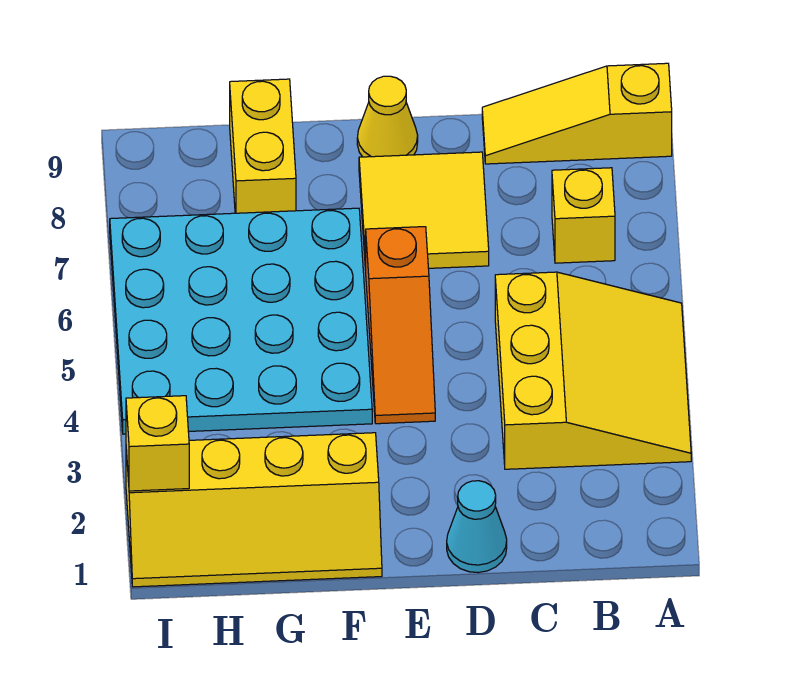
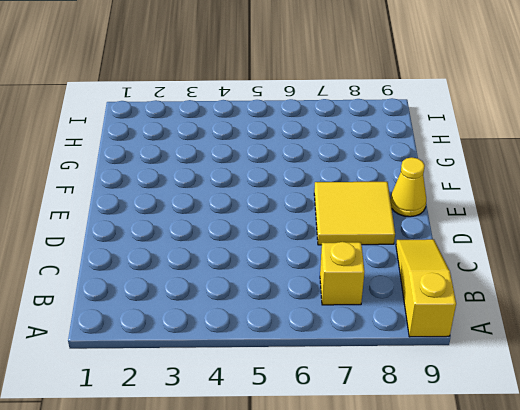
none -> yellow 3x3 slope [495,272,691,469]
none -> cyan 1x1 cone [447,481,507,573]

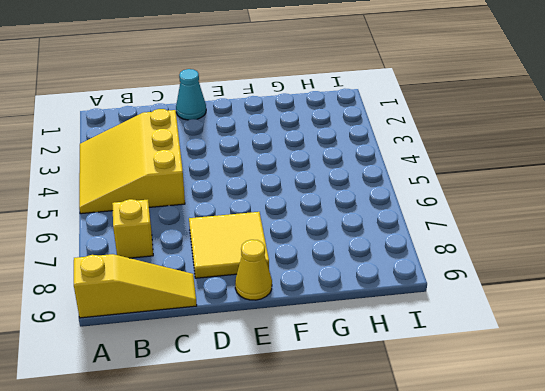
none -> orange 1x3 slope [365,227,435,424]
none -> yellow 2x4 slope [126,433,382,587]

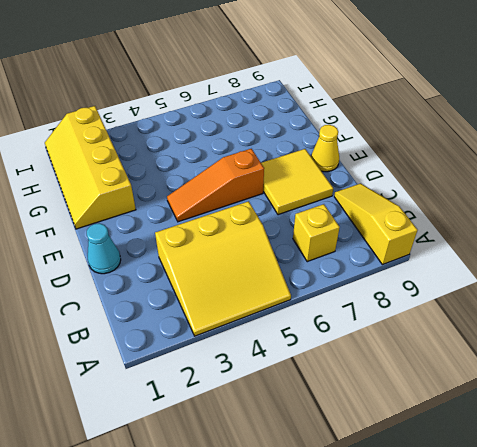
none -> cyan 4x4 plate [110,208,372,434]
none -> yellow 1x2 brick [230,79,296,213]

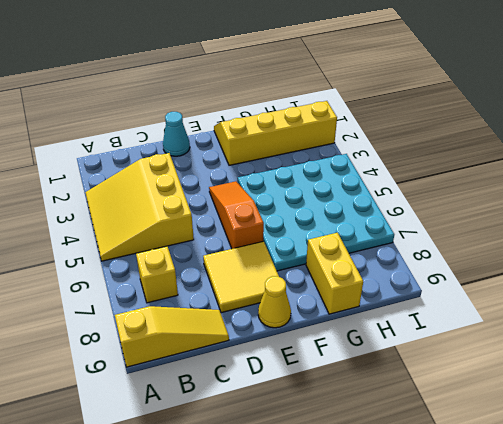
none -> yellow 1x1 brick [126,396,189,491]

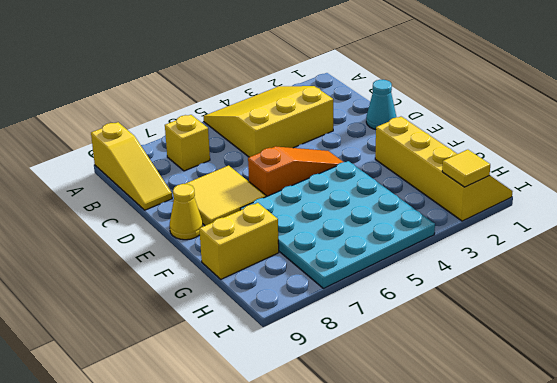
yellow 1x1 tile [442,150,490,187] -> yellow 1x1 brick [126,396,189,491]

